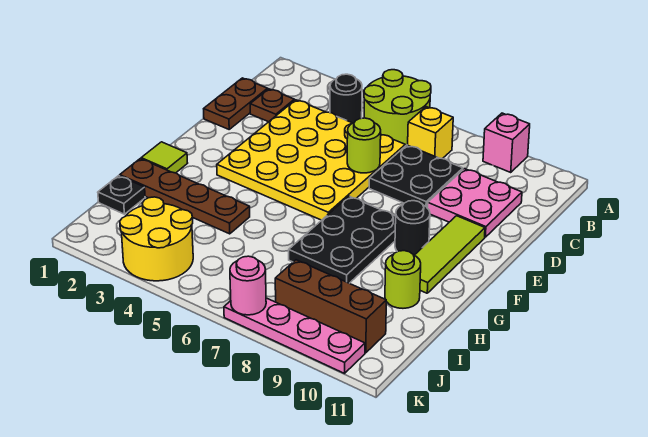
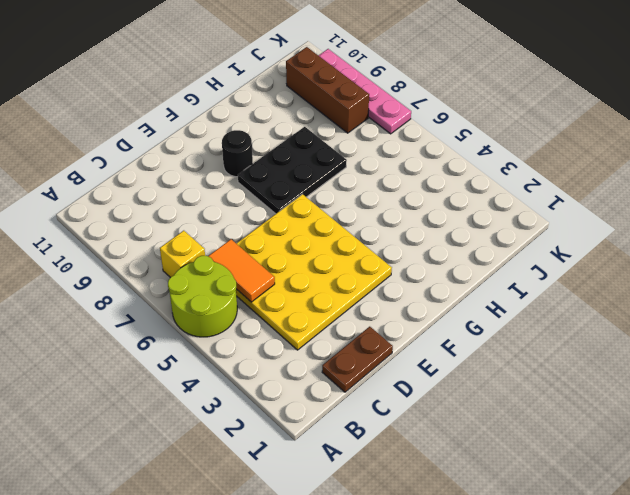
orange 1x2 tile [208,239,275,302] -> none
none -> pink 1x1 brick [483,113,530,172]
none -> black 1x1 round brick [330,74,362,123]
none -> brown 1x1 plate [250,89,294,122]

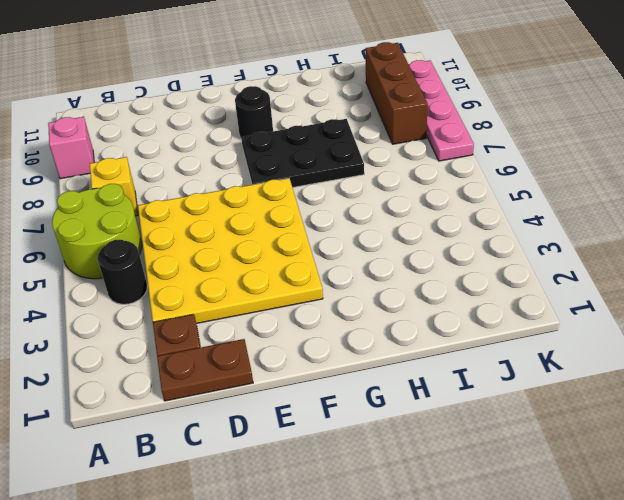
none -> black 2x2 plate [369,145,463,207]
none -> pink 2x2 plate [427,169,522,237]
none -> lime 1x3 tile [415,216,485,293]

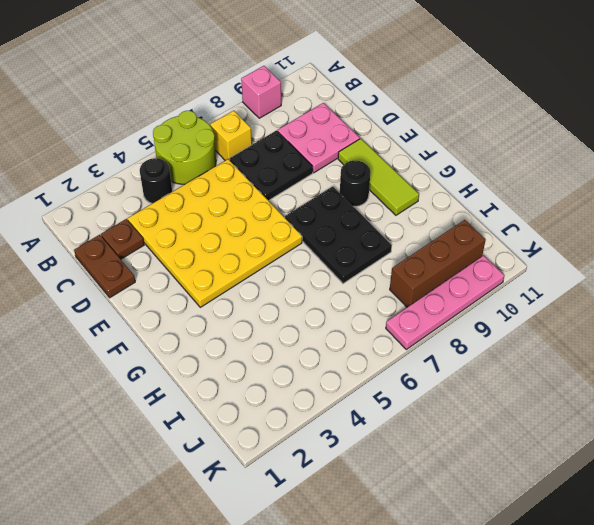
none -> lime 1x1 tile [141,142,187,173]
none -> brown 1x4 plate [120,159,250,234]
none -> lime 1x1 round brick [385,251,421,308]

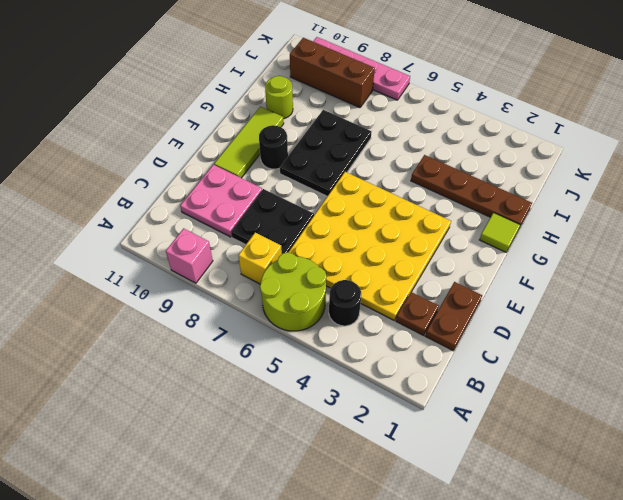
none -> black 1x1 plate [98,176,145,214]
none -> yellow 2x2 round brick [120,197,193,281]
none -> lime 1x1 round brick [347,118,381,173]

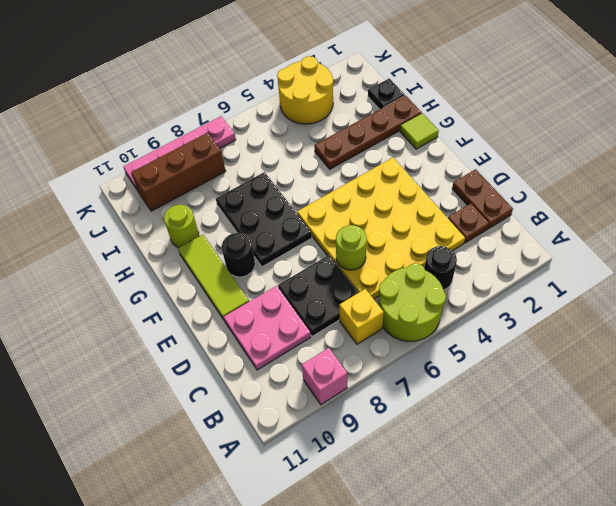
none -> pink 1x1 round brick [230,256,266,315]

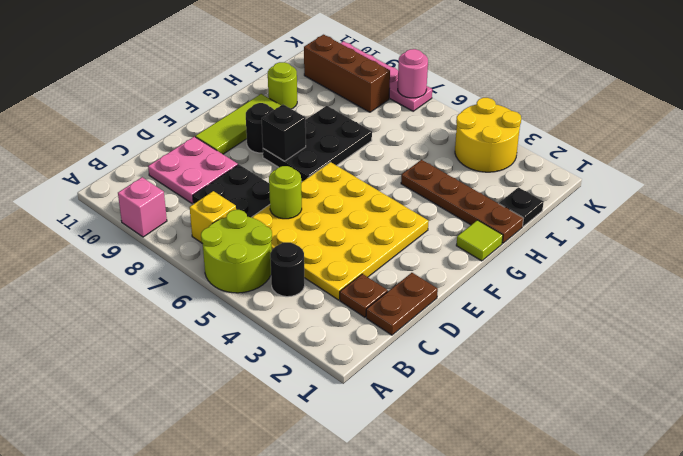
black 1x1 brick [262,104,306,161] -> none

